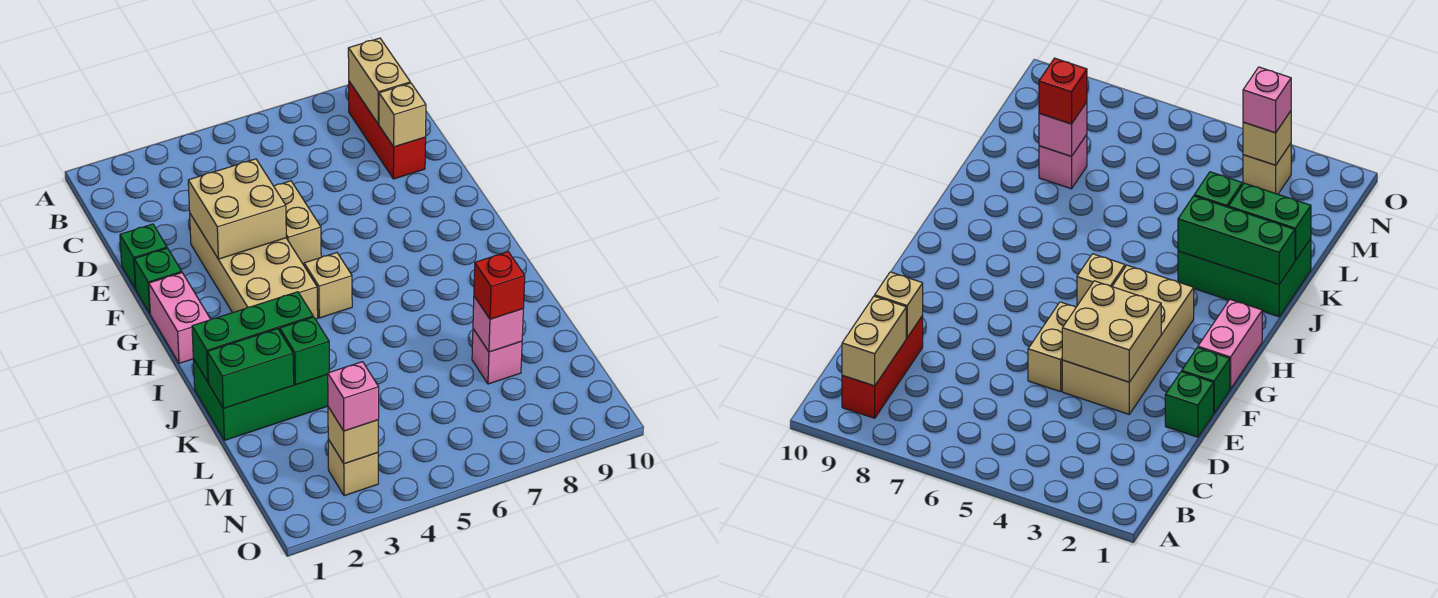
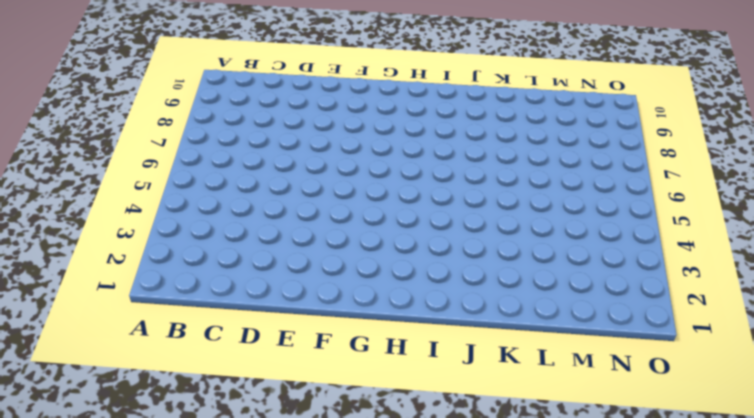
none -> red 1x3 brick [349,82,426,179]
none -> green 1x1 brick [120,224,167,289]
none -> tan 2x4 brick [190,214,318,319]

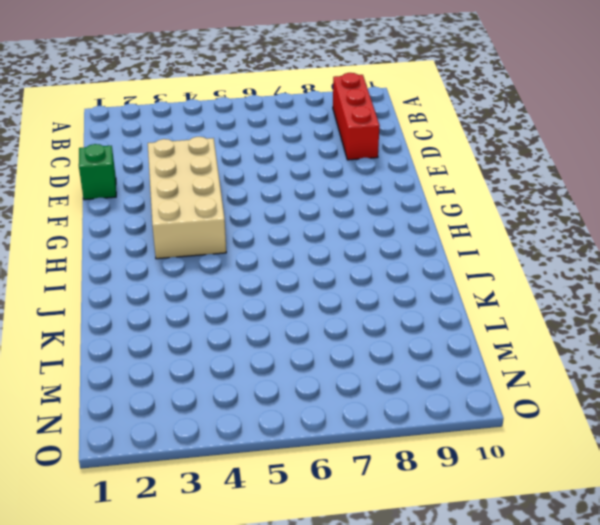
none -> tan 1x2 brick [274,181,321,265]
none -> green 1x1 brick [134,248,182,313]
none -> pink 1x2 brick [149,273,211,363]

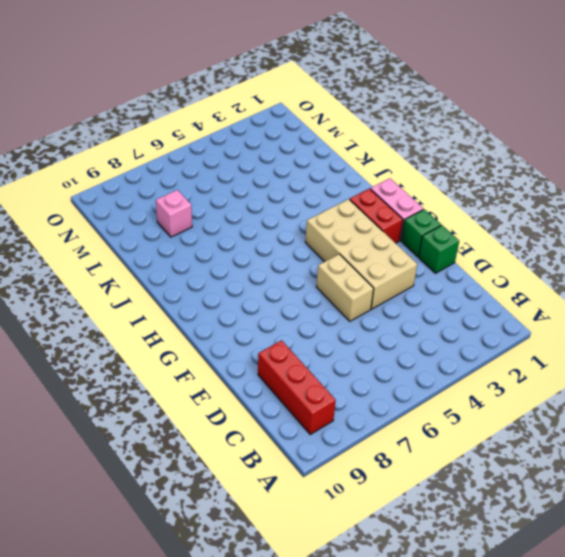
red 1x2 brick [350,189,403,243] -> none
none -> tan 1x1 brick [304,253,352,318]
none -> green 2x3 brick [193,359,328,440]
none -> tan 1x1 brick [328,439,378,496]

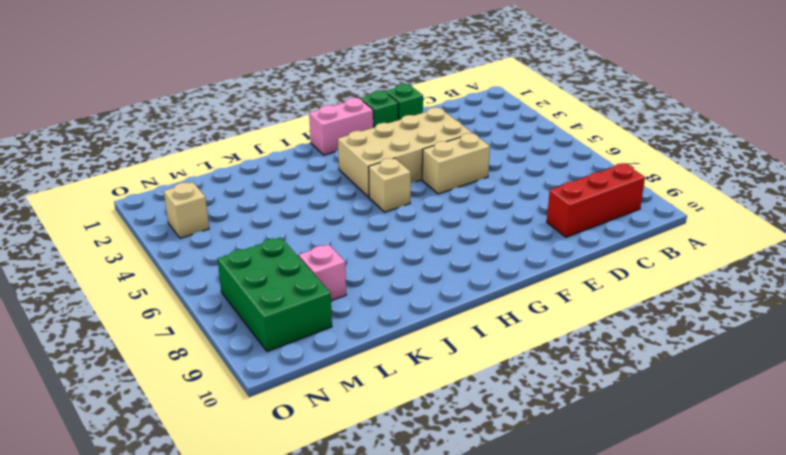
green 2x3 brick [218,237,332,352] -> green 2x3 brick moved to [193,359,328,440]
none -> tan 1x2 brick [348,38,410,124]
none -> tan 1x1 brick [379,83,426,147]
none -> tan 2x2 brick [188,159,286,259]

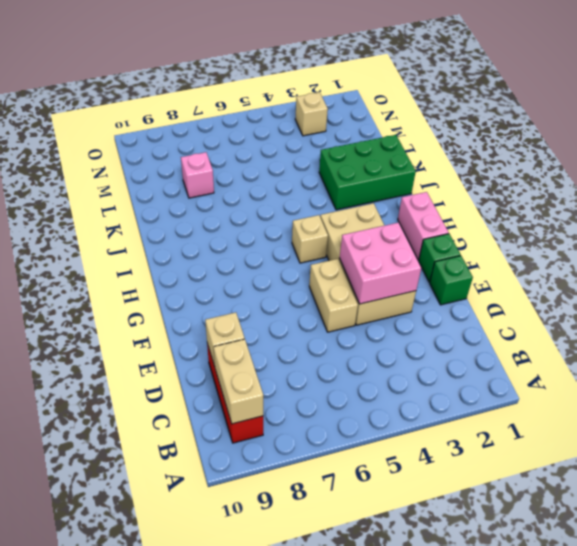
pink 2x2 brick [340,222,421,304] -> tan 2x2 brick [188,159,286,259]
none -> green 1x3 brick [192,292,313,382]
none -> green 1x2 brick [207,329,294,408]
none -> green 1x1 brick [280,317,329,385]

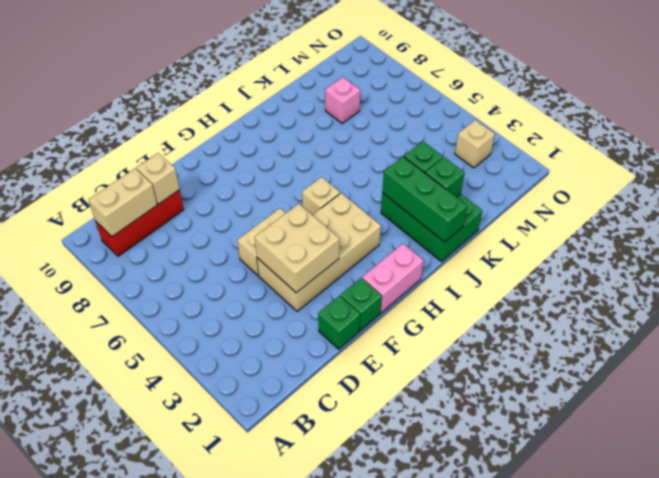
green 1x1 brick [425,157,465,197] -> green 1x2 brick [207,329,294,408]
none -> pink 1x1 brick [473,296,523,352]
none -> tan 1x1 brick [328,407,378,464]
none -> red 1x1 brick [474,252,525,319]

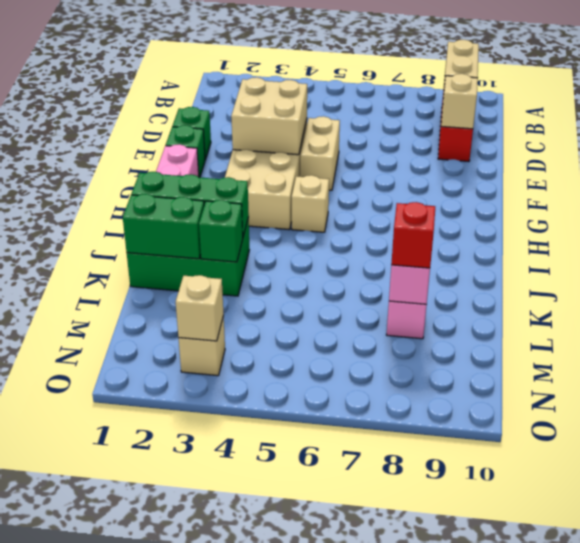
none -> pink 1x1 brick [327,362,379,431]

